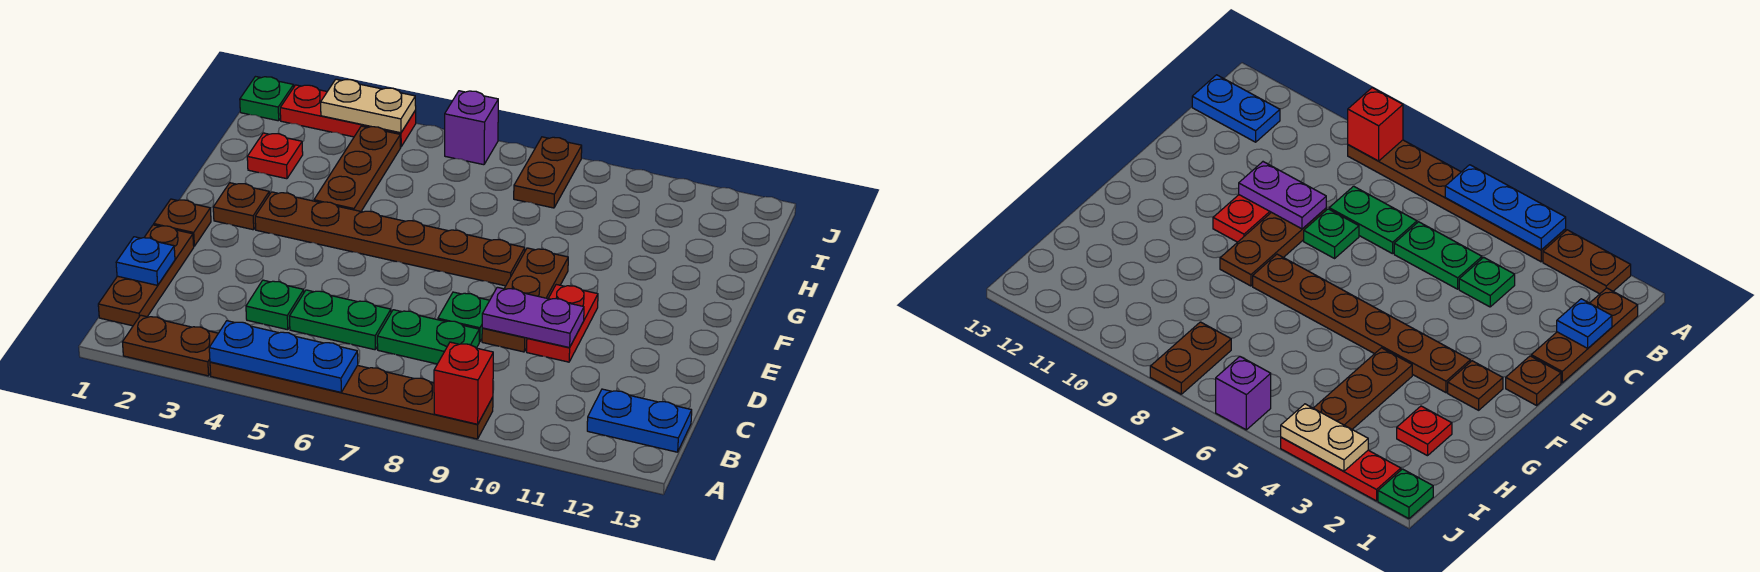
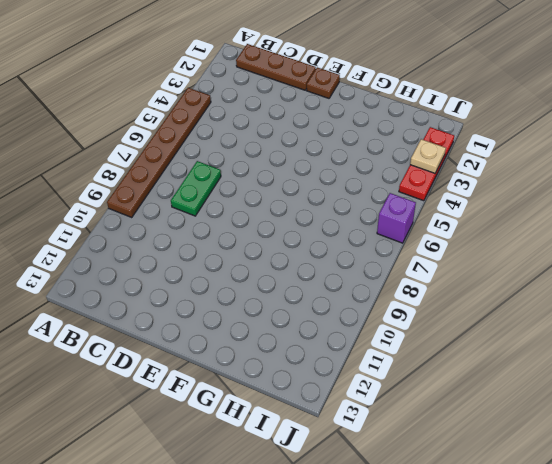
tan 1x1 plate [410,139,446,173] -> tan 1x2 plate [321,79,416,133]
none -> brown 1x2 plate [122,315,218,376]
none -> blue 1x2 plate [587,389,692,452]
none -> green 1x1 plate [246,280,304,330]

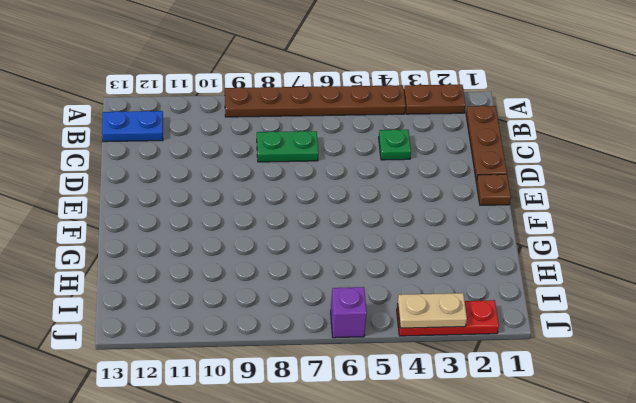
none -> green 1x2 plate [289,290,391,350]
none -> green 1x1 plate [438,292,490,342]
none -> brown 1x3 plate [482,248,568,352]

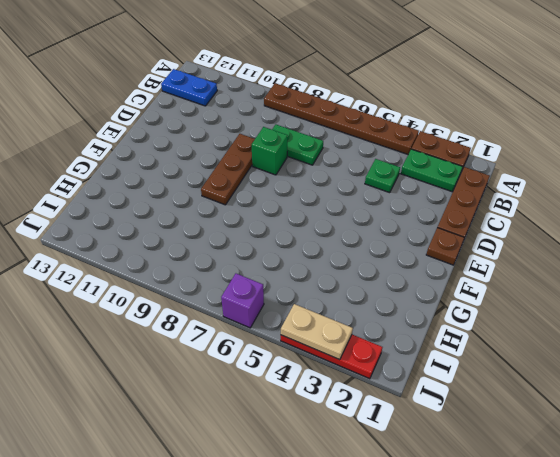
green 1x2 plate [401,149,463,192] -> green 1x2 plate moved to [289,290,391,350]
green 1x1 brick [252,127,287,175] -> green 1x1 plate [438,292,490,342]
none -> red 1x2 plate [527,285,598,362]
none -> brown 1x1 plate [213,183,269,230]
none -> brown 1x6 plate [255,192,525,286]

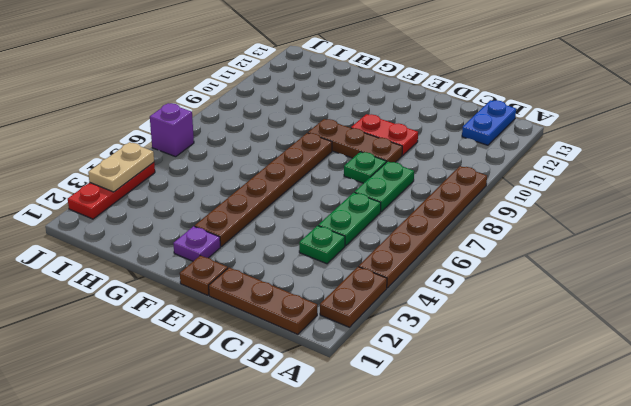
purple 1x1 plate [173,226,220,261] -> brown 1x1 plate [213,183,269,230]
none -> brown 1x3 plate [314,126,400,211]
none -> red 1x1 plate [247,133,303,179]
none -> brown 1x2 plate [514,137,582,208]

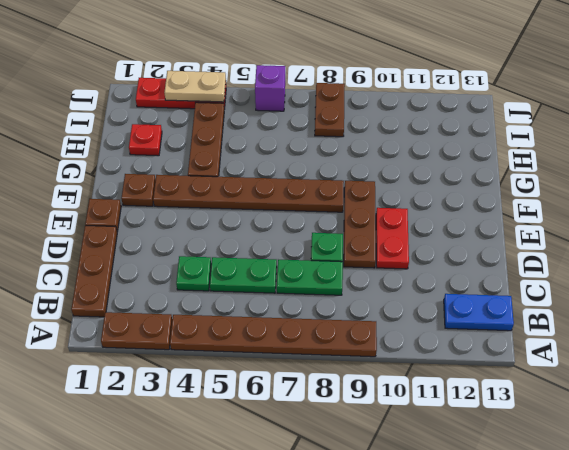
none -> green 1x1 plate [240,77,294,121]
none -> blue 1x3 plate [209,321,358,392]
none -> red 1x1 brick [434,342,493,424]

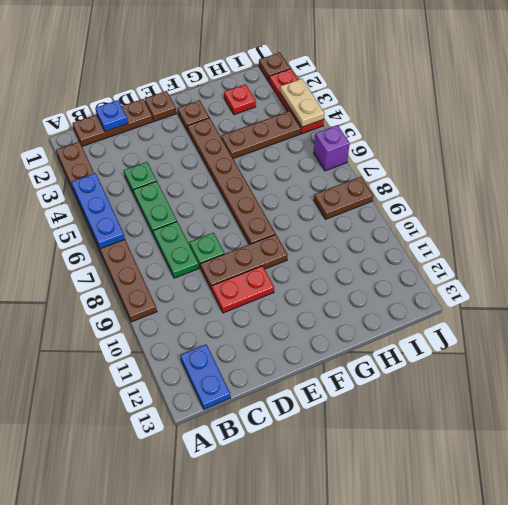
brown 1x1 plate [259,52,290,81] -> green 1x1 plate [240,77,294,121]
none -> red 1x1 brick [434,342,493,424]
none -> purple 1x2 plate [482,287,584,348]

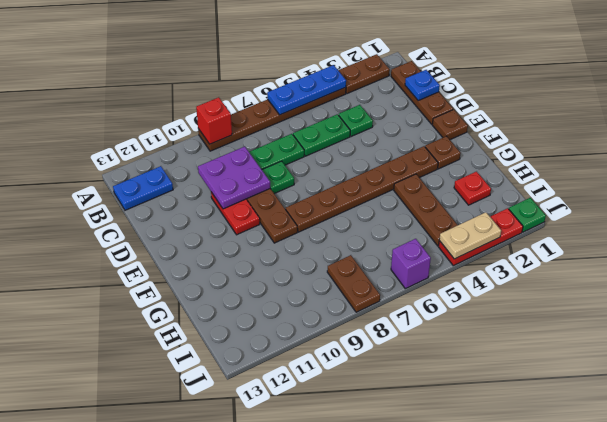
purple 2x2 plate [198,147,270,209] -> purple 1x2 plate [482,287,584,348]

